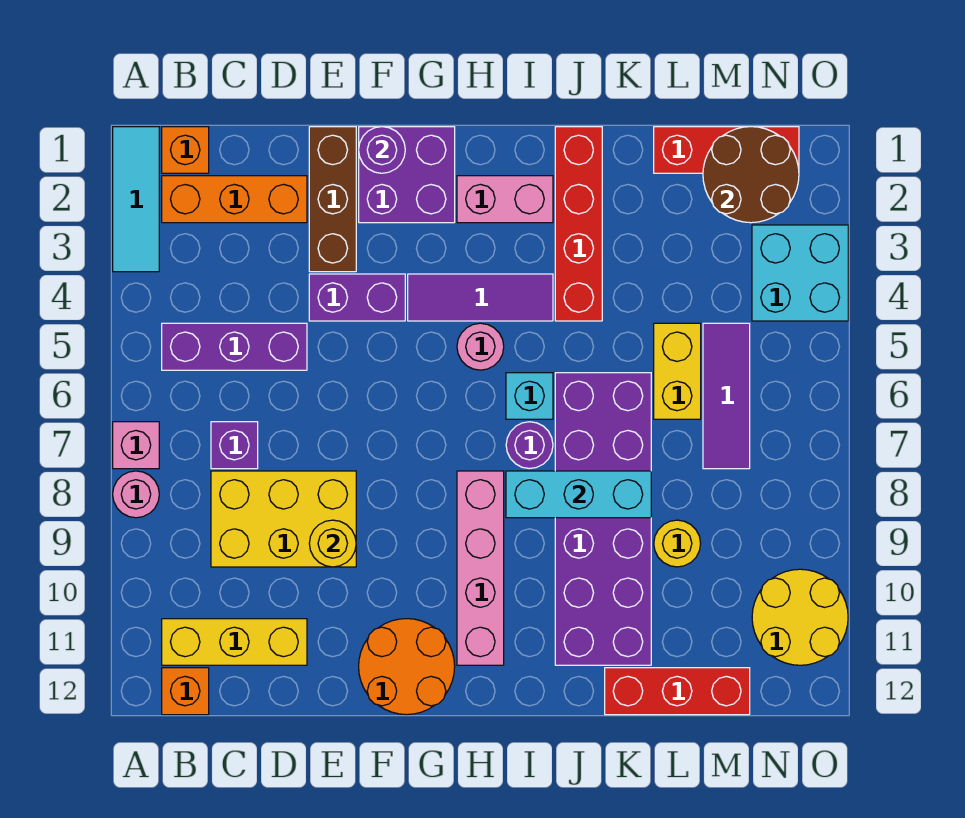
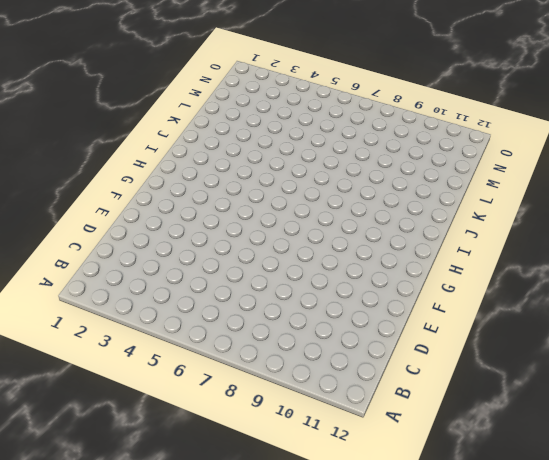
none -> cyan 1x3 tile [113,127,159,272]
none -> pink 1x1 brick [113,422,159,469]
none -> pink 1x1 round brick [113,471,159,518]
none -> orange 1x1 brick [162,127,209,173]

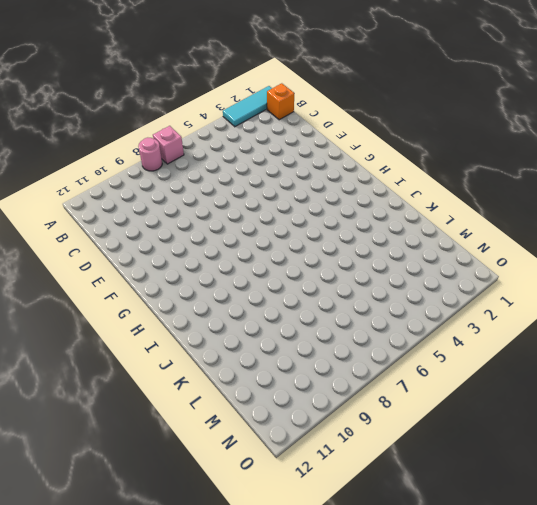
none -> orange 1x3 brick [162,176,307,223]
none -> purple 1x3 brick [162,323,307,370]
none -> yellow 1x3 brick [162,619,307,665]
none -> orange 1x1 brick [162,668,209,715]

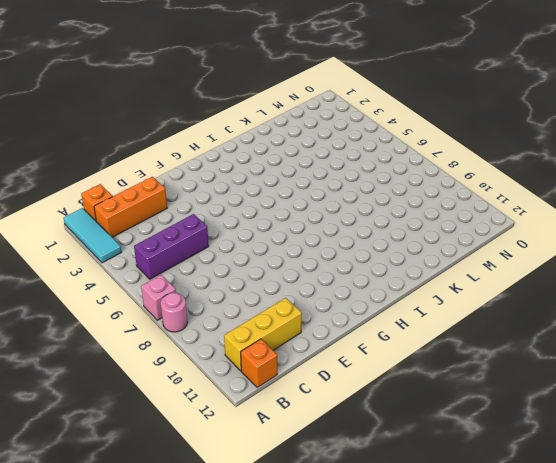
none -> purple 1x1 brick [211,422,258,469]
none -> yellow 2x3 brick [211,471,356,567]
none -> brown 1x3 brick [309,127,356,272]
none -> purple 1x2 brick [309,274,405,321]

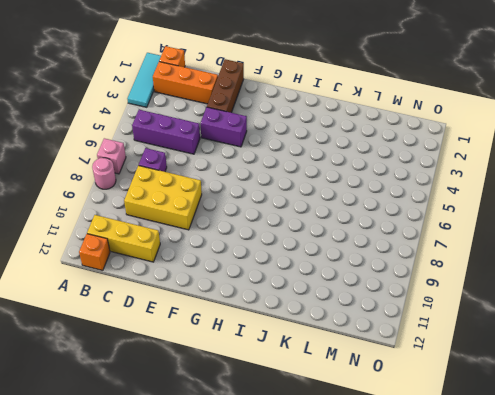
none -> purple 2x2 brick [359,127,455,223]
none -> orange 2x2 round brick [359,619,455,715]
none -> purple 1x3 tile [408,274,553,321]
none -> pink 1x2 brick [457,176,553,223]

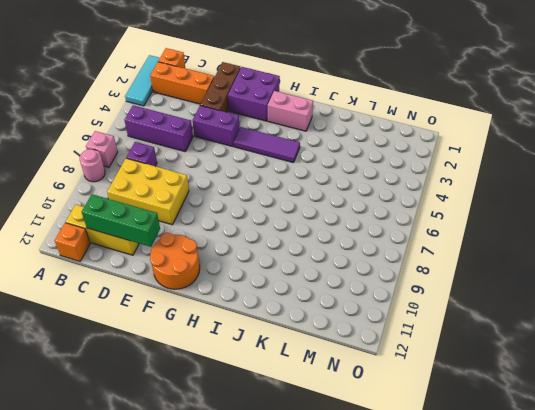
green 1x3 brick [82,194,160,247] -> none
none -> pink 1x1 round brick [457,323,504,370]
none -> pink 1x4 brick [457,471,504,665]
none -> cyan 1x1 brick [506,373,553,419]
none -> purple 1x1 round brick [506,422,553,469]

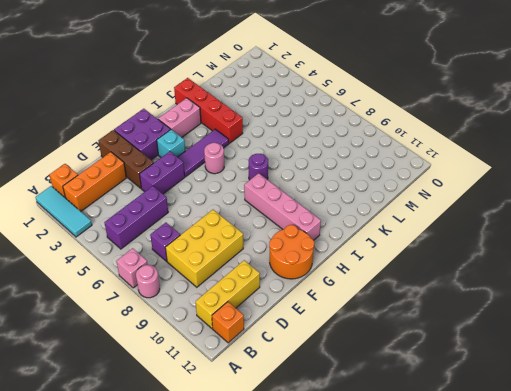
cyan 1x1 brick [157,130,185,157] -> cyan 1x1 brick moved to [506,373,553,419]
none -> purple 2x6 brick [555,373,651,665]
none -> red 1x3 brick [605,668,750,715]
none -> red 1x3 brick [654,127,799,173]
none -> yellow 1x2 brick [654,323,701,419]

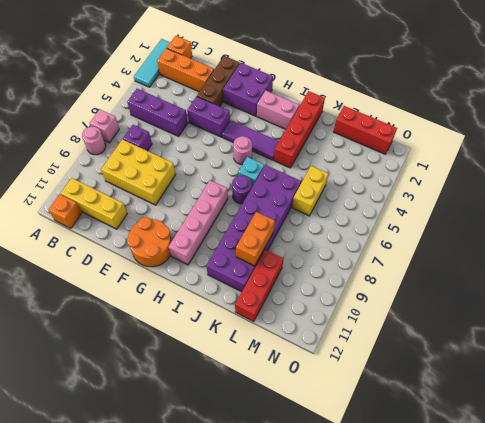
orange 1x2 brick [236,212,275,266] -> none
red 1x3 brick [235,250,284,321] -> red 1x3 brick turned to [605,668,750,715]
none -> yellow 1x1 round brick [654,520,701,567]
none -> purple 1x3 tile [703,323,750,469]
none -> cyan 2x2 brick [752,225,848,321]
none -> yellow 2x2 round brick [752,569,848,665]

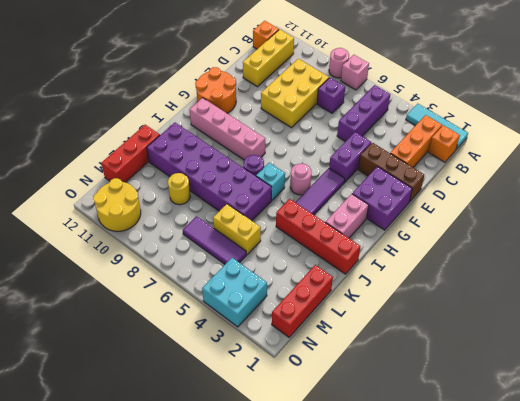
none -> yellow 1x1 round brick [309,520,356,567]
none -> purple 1x1 round brick [359,127,405,173]
none -> cyan 1x3 brick [506,471,651,518]
none -> brown 2x2 round brick [703,127,799,223]

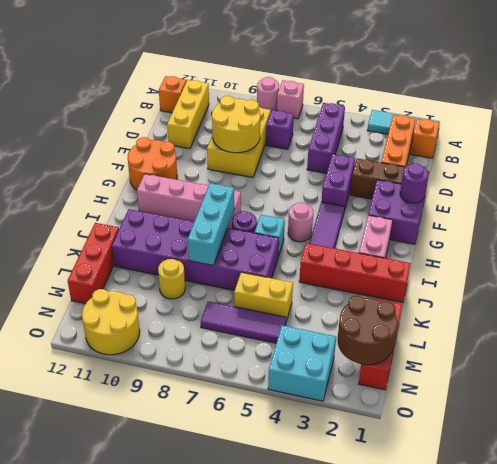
yellow 2x2 round brick [212,96,260,153] -> yellow 1x1 round brick [309,520,356,567]

